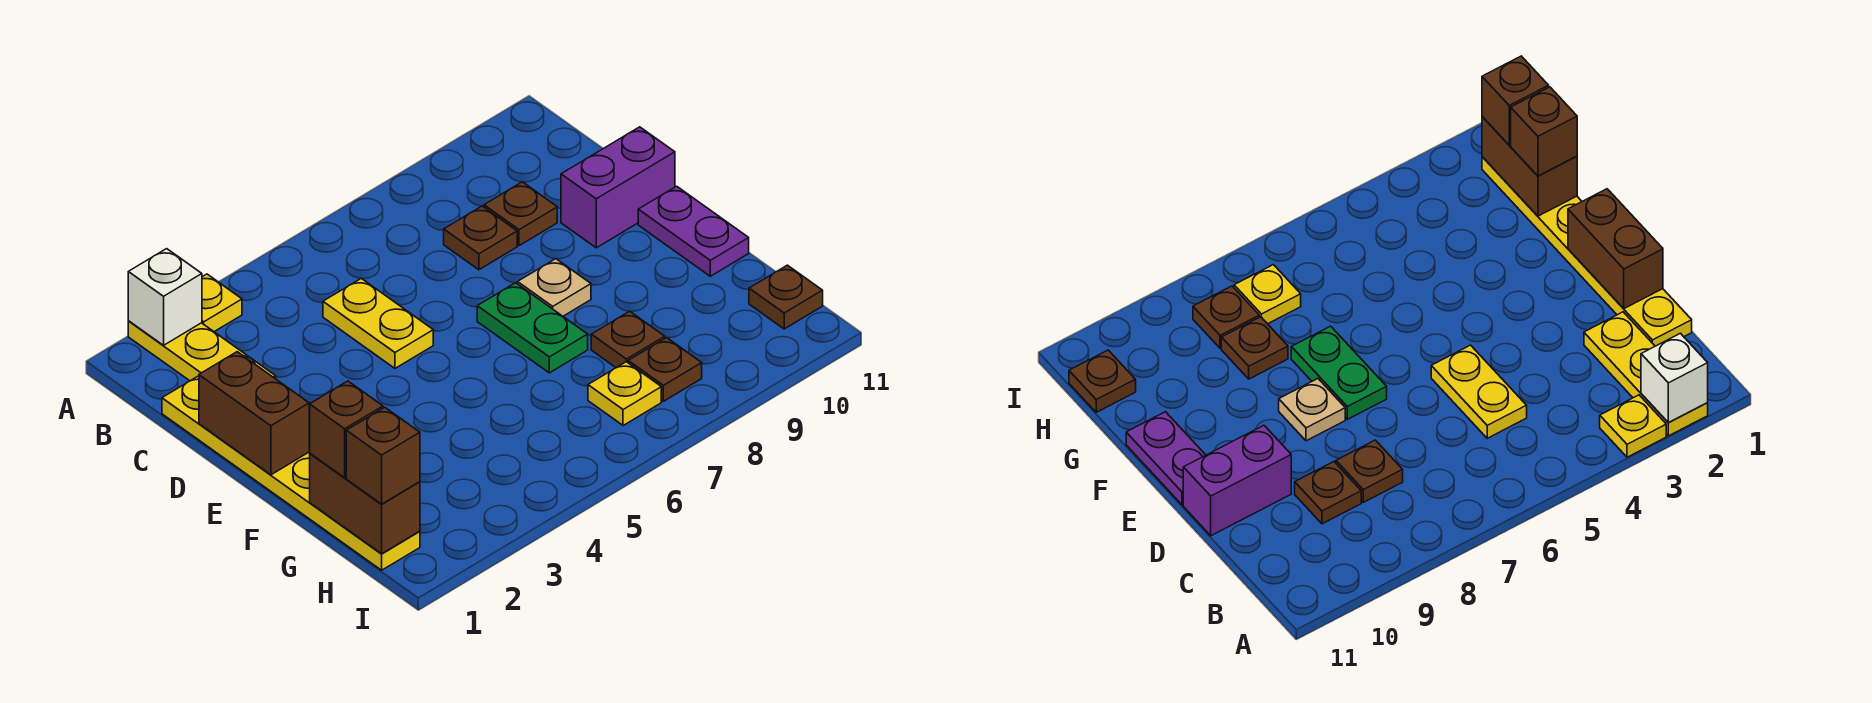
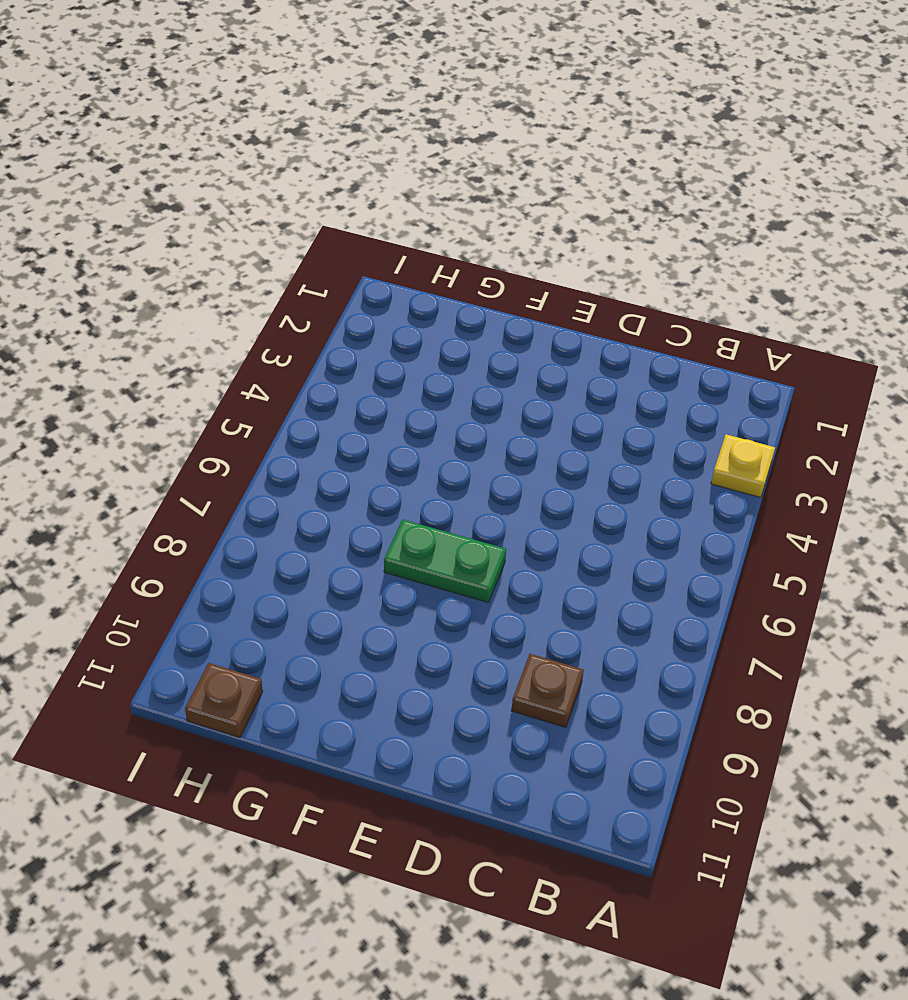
none -> yellow 1x3 plate [128,321,276,381]
none -> yellow 1x6 plate [162,376,420,570]
none -> yellow 1x2 plate [323,278,433,368]

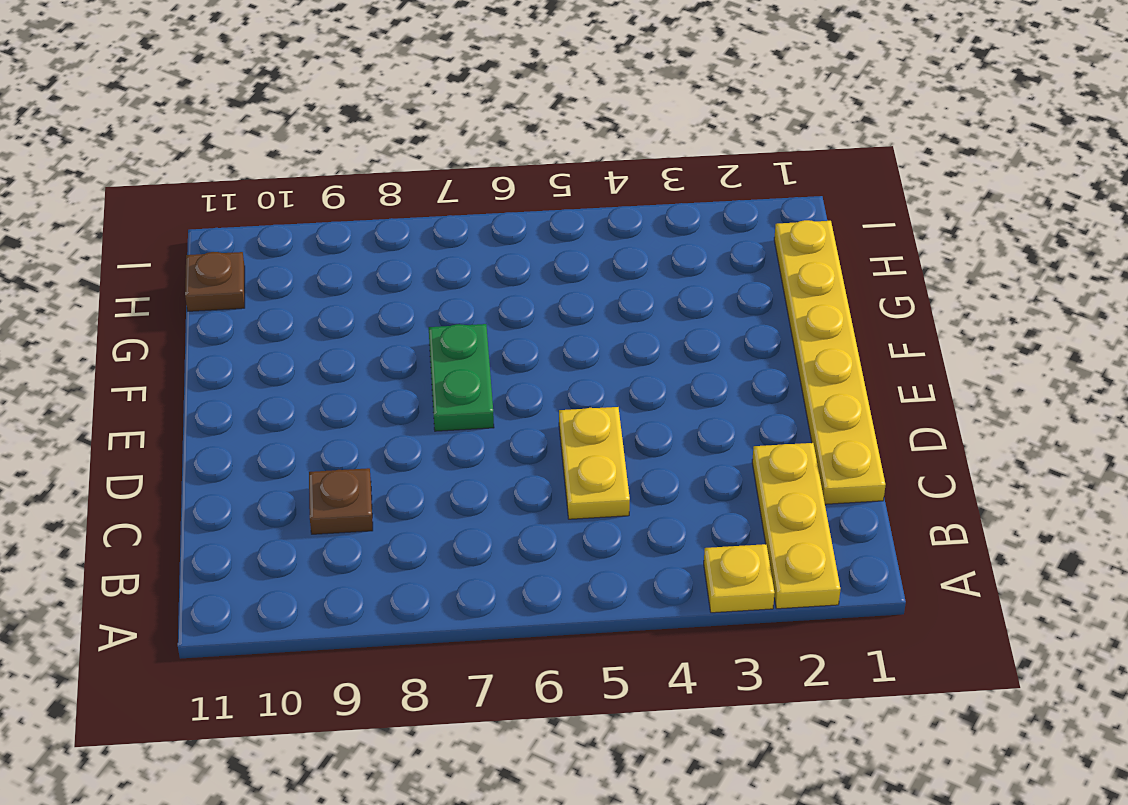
none -> brown 1x1 plate [444,206,517,270]
none -> purple 1x2 brick [561,127,675,248]
none -> tan 1x1 plate [518,259,591,316]

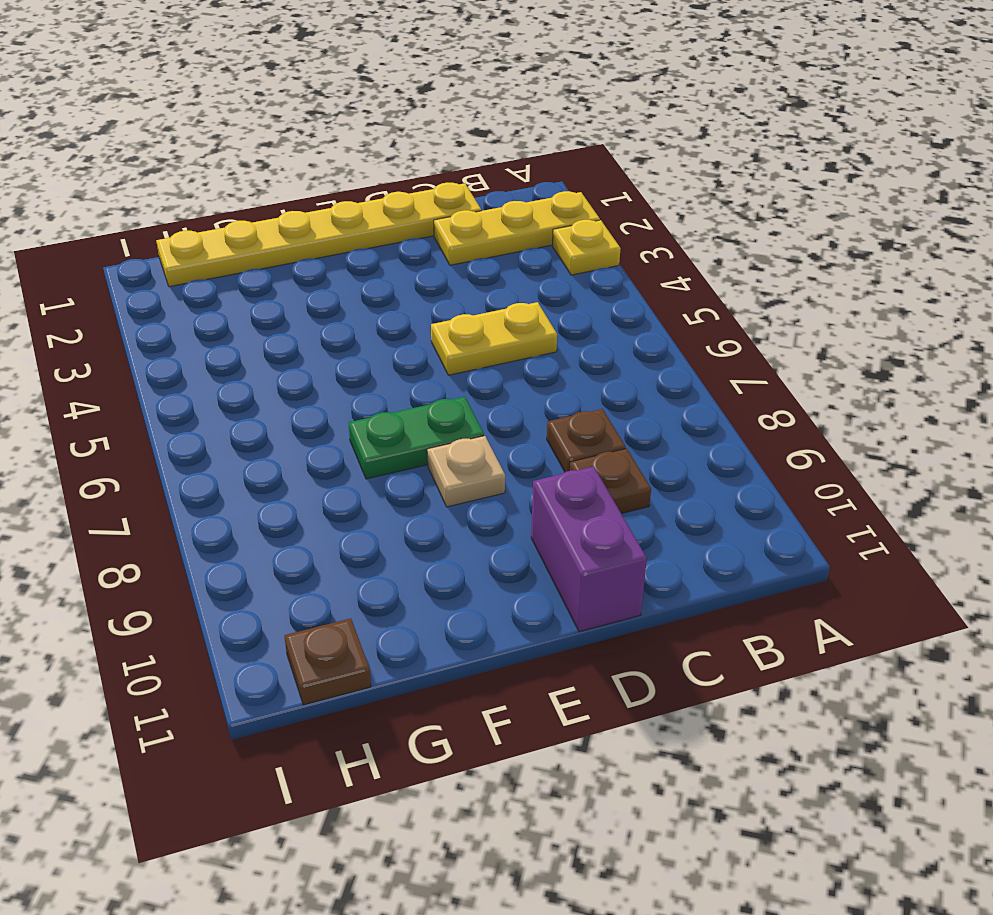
none -> purple 1x2 plate [638,186,749,276]
none -> brown 1x1 plate [591,311,665,368]
none -> yellow 1x1 plate [588,362,661,426]

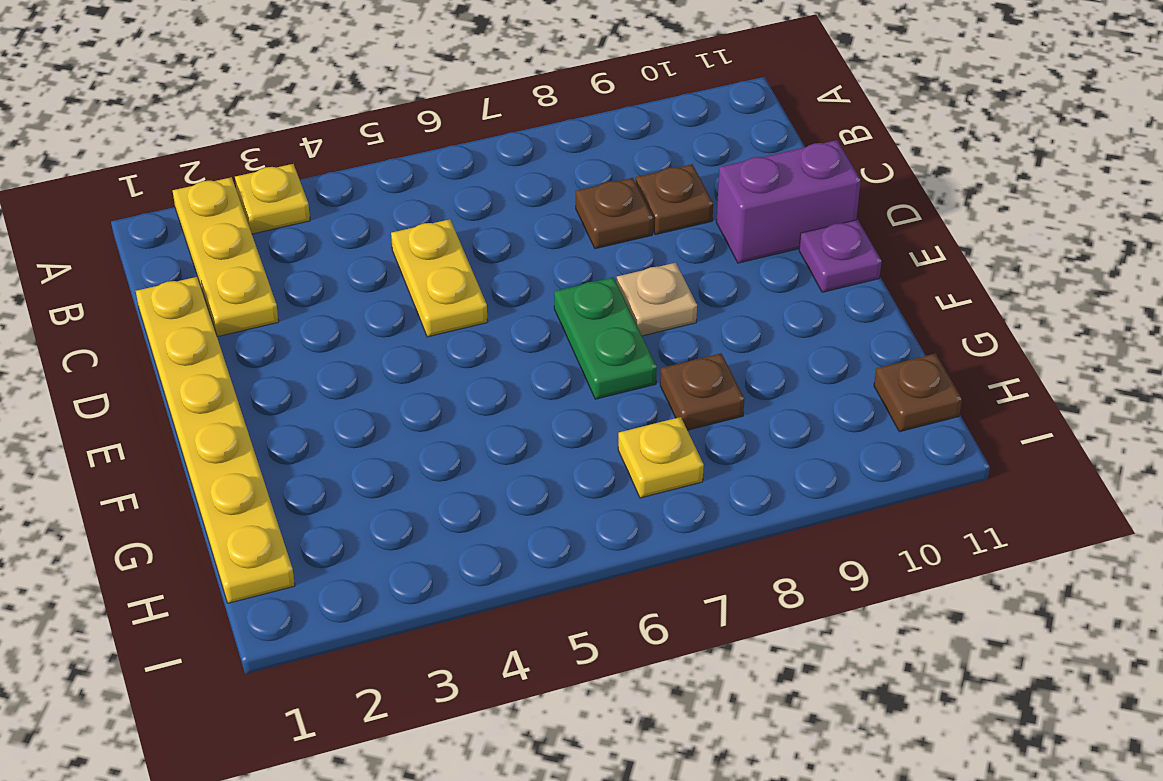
purple 1x1 plate [799,220,882,292] -> purple 1x2 plate [638,186,749,276]
none -> brown 1x1 plate [628,338,702,401]
none -> white 1x1 brick [128,249,202,345]
none -> brown 1x2 brick [199,352,309,475]

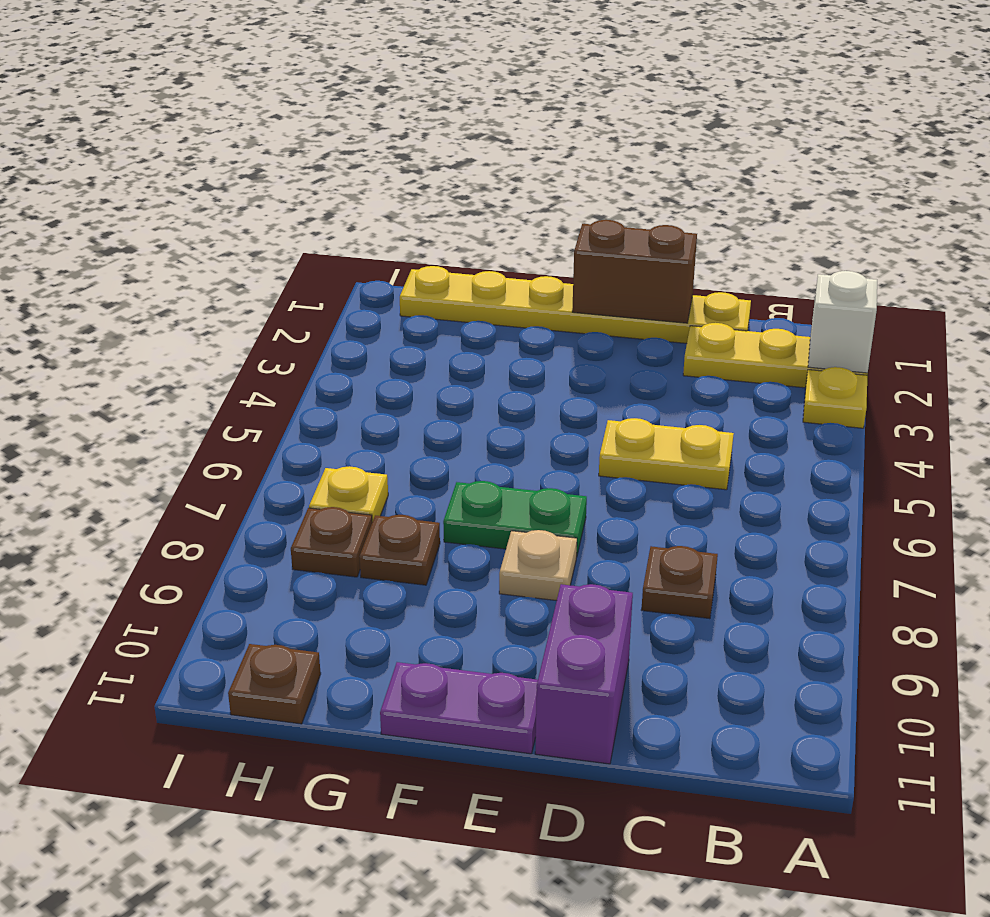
none -> brown 1x1 plate [484,182,557,246]
none -> brown 1x2 brick [310,454,420,554]
none -> brown 1x1 brick [309,381,383,478]

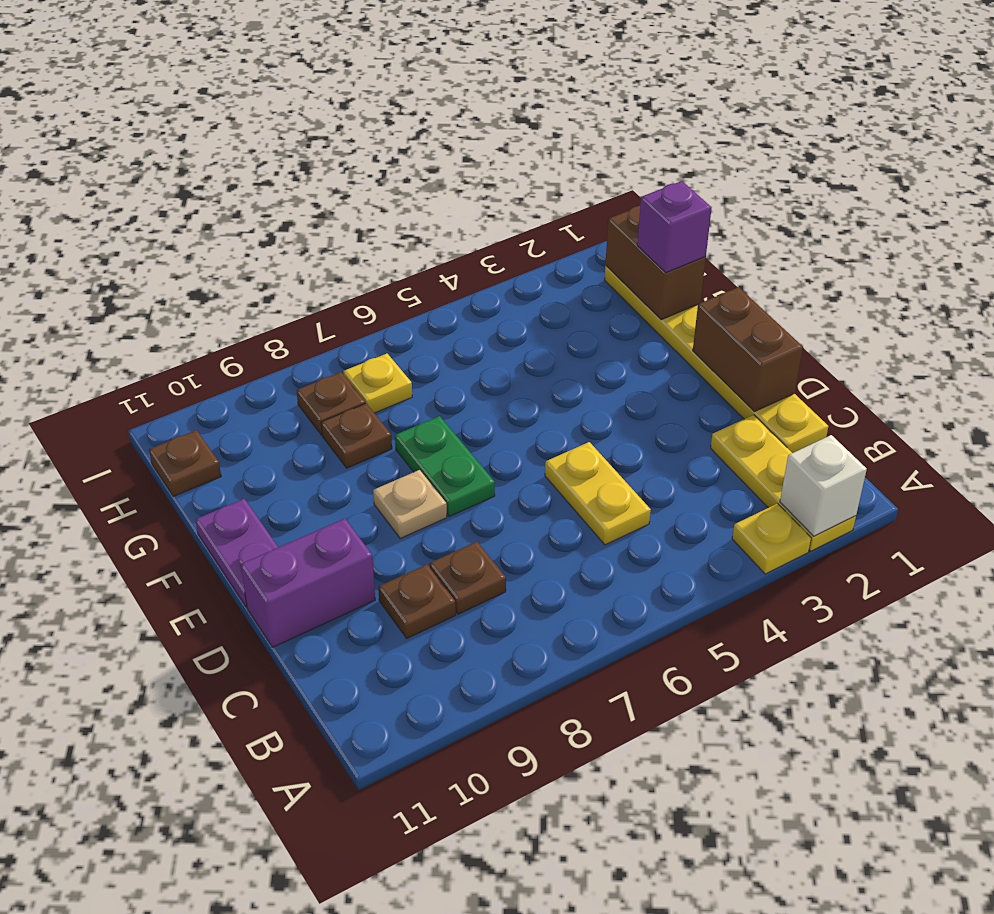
purple 1x1 brick [637,181,712,272] -> brown 1x1 brick [309,381,383,478]
none -> brown 1x1 brick [346,407,420,504]

